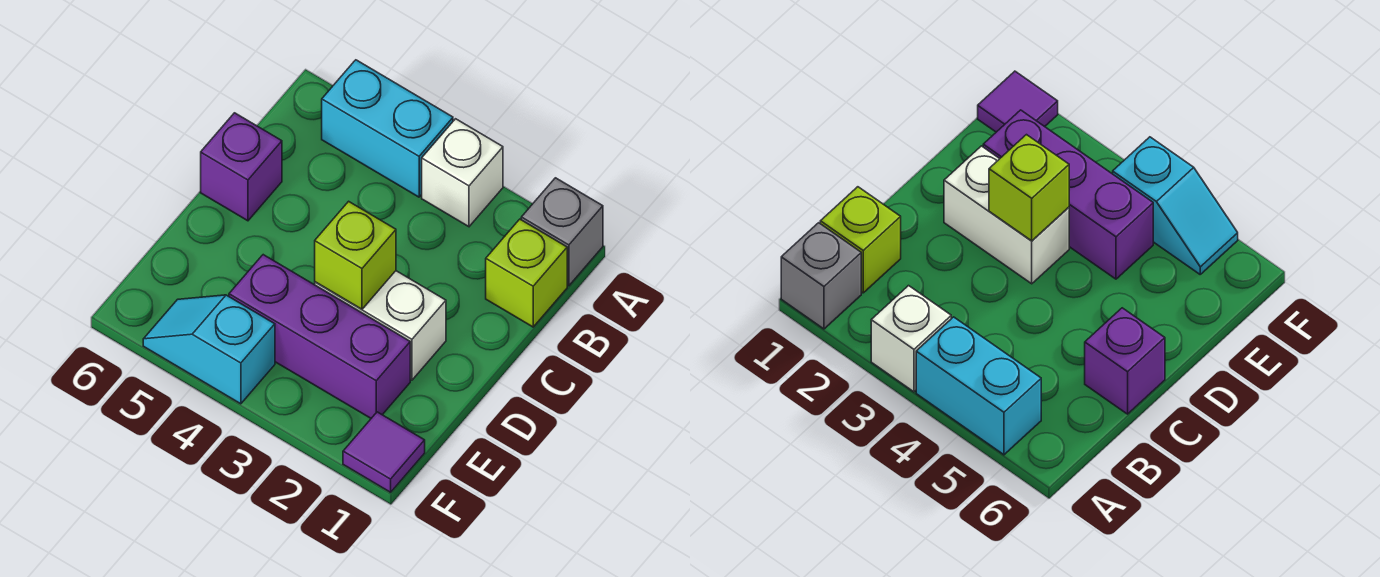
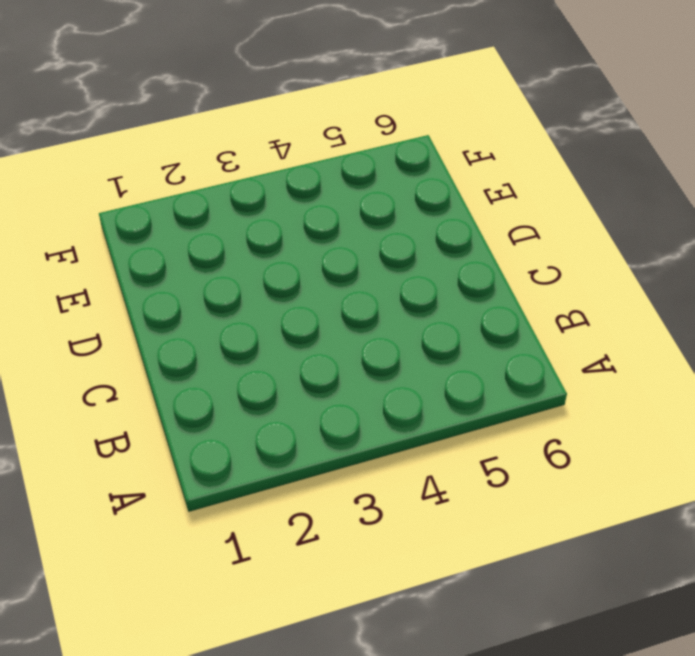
none -> grey 1x1 brick [521,178,603,286]
none -> white 1x1 brick [422,119,503,227]

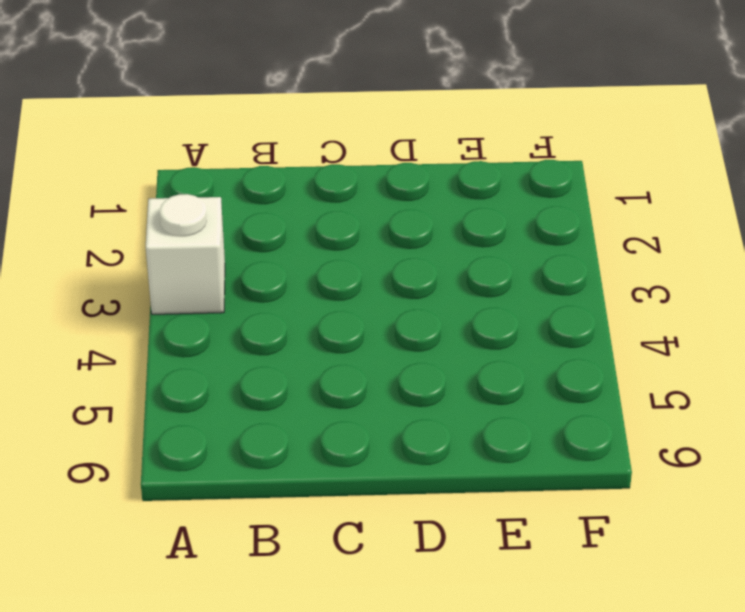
none -> grey 1x1 brick [521,178,603,286]
none -> cyan 1x2 brick [322,60,453,197]

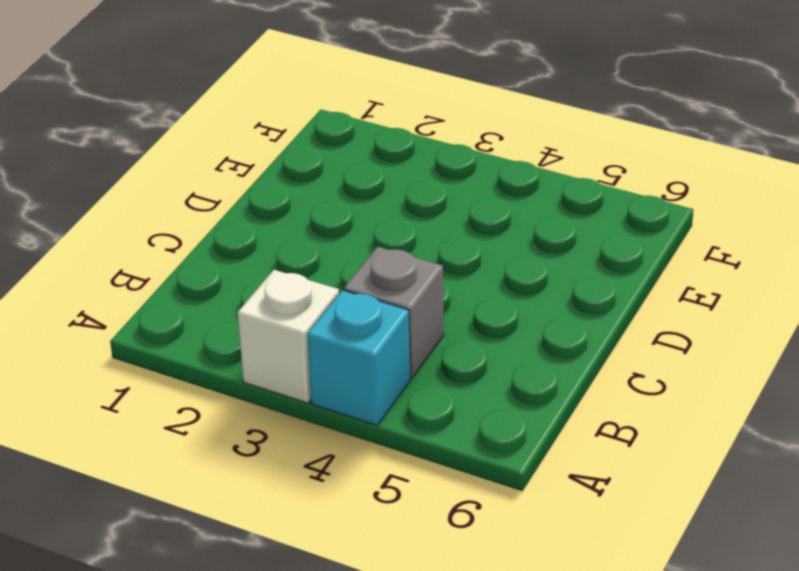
cyan 1x1 brick [307,290,410,425] -> cyan 1x2 brick [322,60,453,197]
grey 1x1 brick [344,247,444,378] -> grey 1x1 brick moved to [521,178,603,286]
none -> lime 1x1 brick [486,219,567,327]
none -> purple 1x1 brick [201,113,282,221]

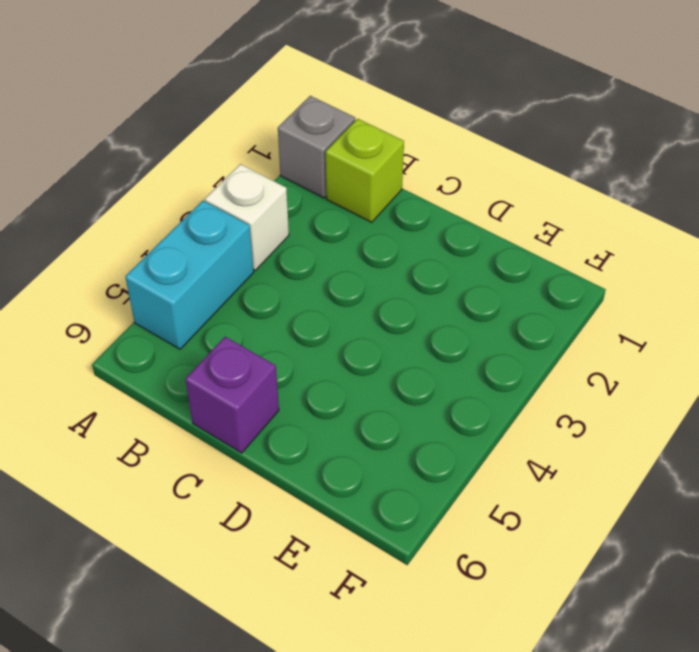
none -> white 1x2 brick [315,271,446,380]
none -> purple 1x3 brick [229,255,410,418]

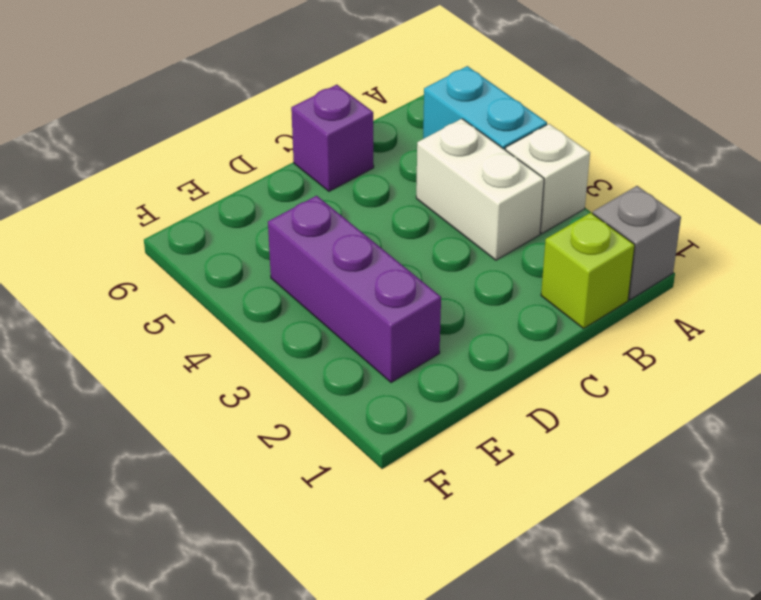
white 1x2 brick [416,119,544,260] -> white 1x2 brick moved to [315,271,446,380]
none -> purple 1x1 tile [343,412,425,492]
none -> cyan 1x2 slope [143,295,275,404]

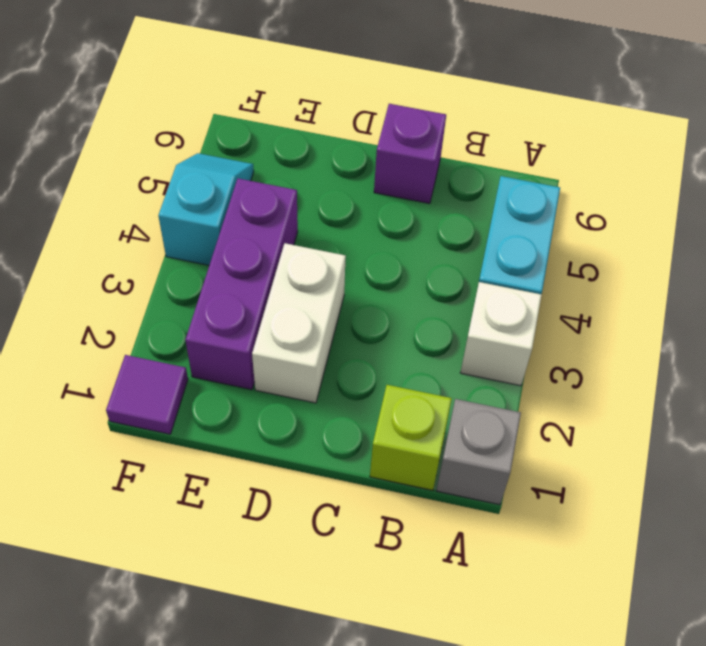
none -> lime 1x1 brick [315,201,396,309]

